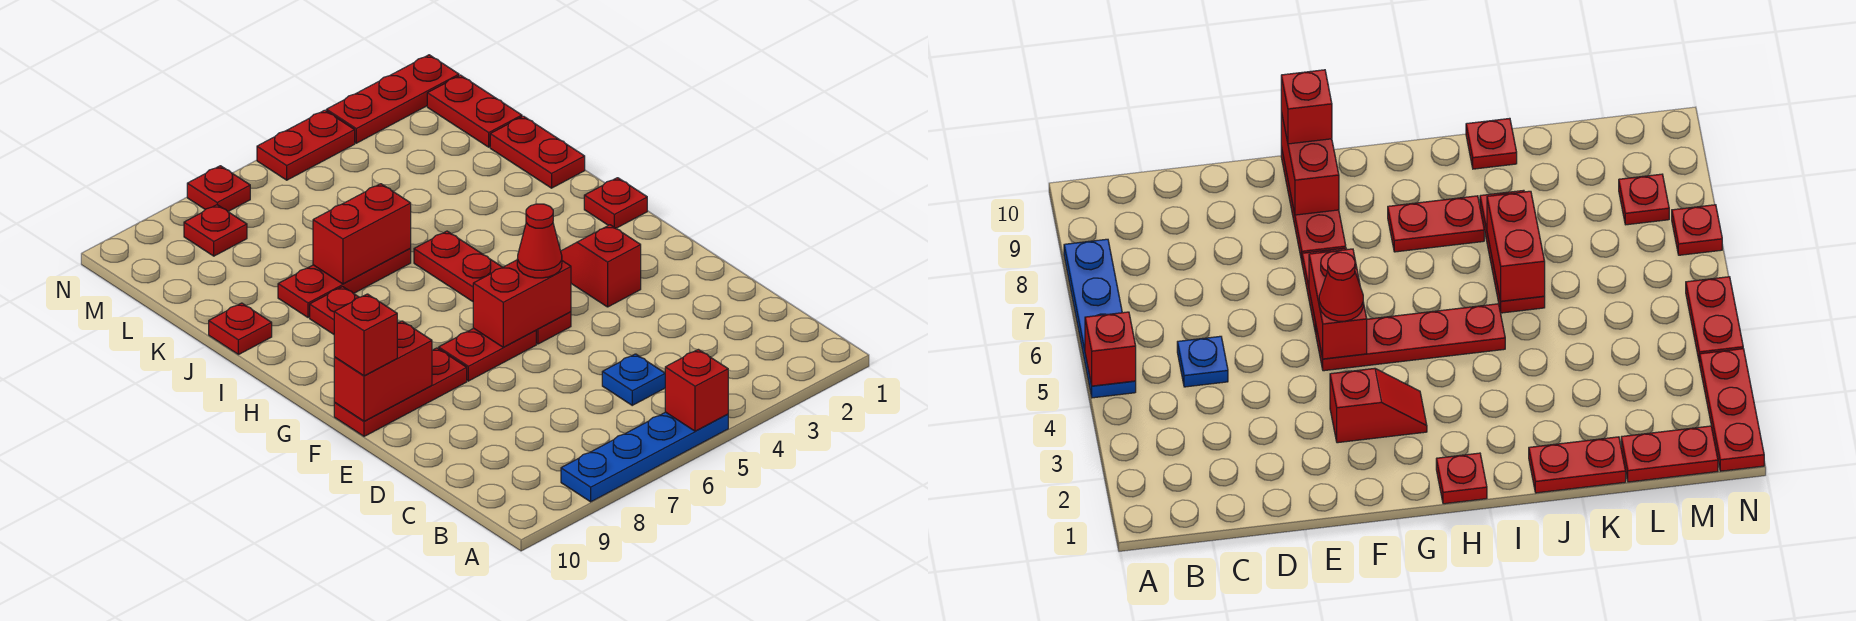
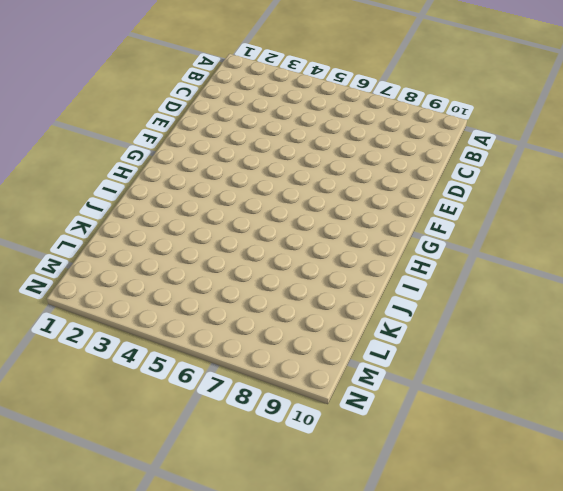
none -> blue 1x4 plate [561,412,728,502]
none -> blue 1x1 plate [602,354,665,405]
none -> red 1x2 slope [561,225,641,307]

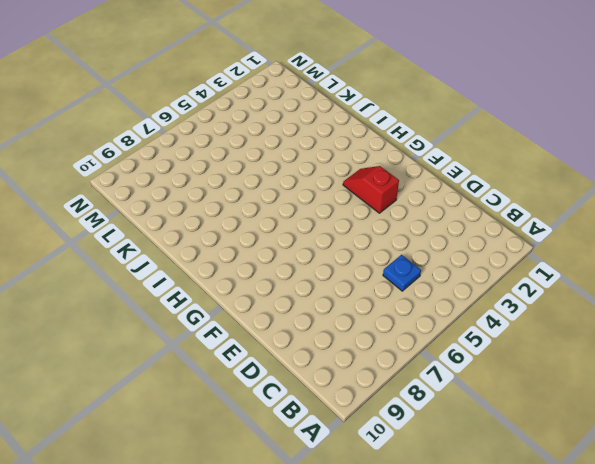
none -> blue 1x4 plate [561,412,728,502]
none -> red 1x4 plate [414,231,571,344]
none -> red 1x2 plate [439,328,536,381]

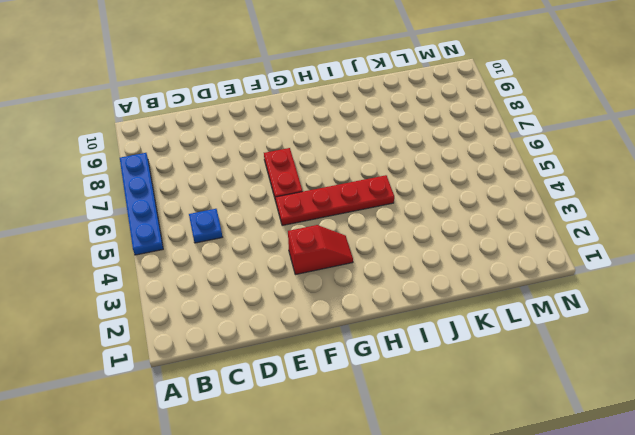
none -> red 1x3 plate [334,348,467,436]
none -> red 1x1 plate [584,178,647,228]
none -> red 1x2 plate [310,287,398,334]

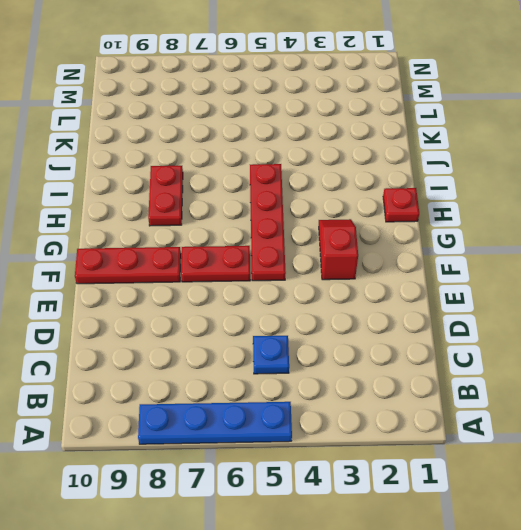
none -> red 1x2 plate [490,116,585,188]
none -> red 1x3 plate [278,249,411,318]
none -> red 1x1 plate [209,303,272,355]

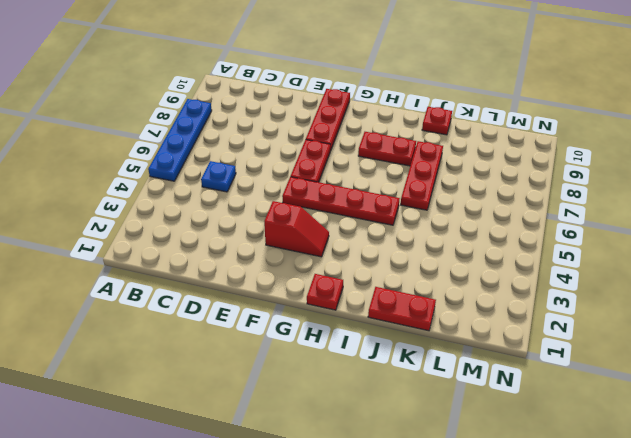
none -> red 1x2 plate [427,75,522,147]
none -> red 1x1 plate [184,205,247,256]
none -> red 1x3 plate [326,55,459,143]

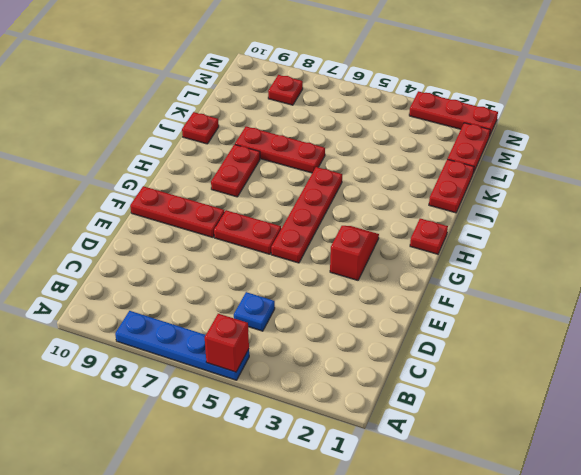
none -> red 1x2 plate [257,110,355,180]
none -> red 1x1 plate [187,166,250,211]
none -> red 1x2 brick [473,260,571,347]

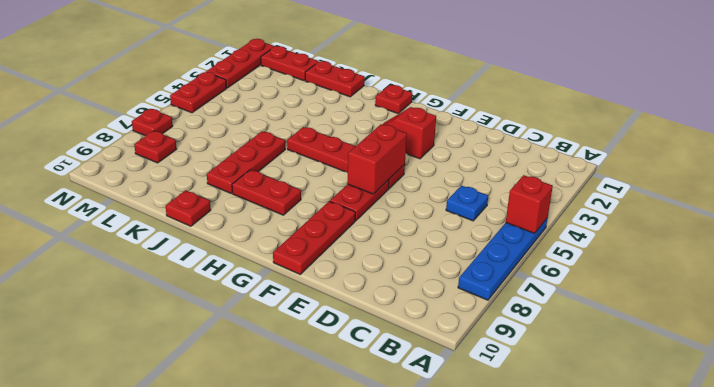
none -> red 1x2 brick [334,321,432,421]
none -> red 1x2 brick [313,184,411,284]
none -> red 1x1 cone [517,204,562,278]

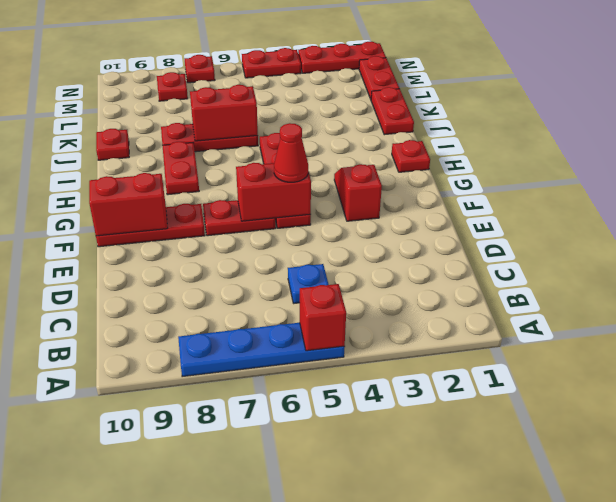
none -> red 1x1 brick [334,294,397,376]

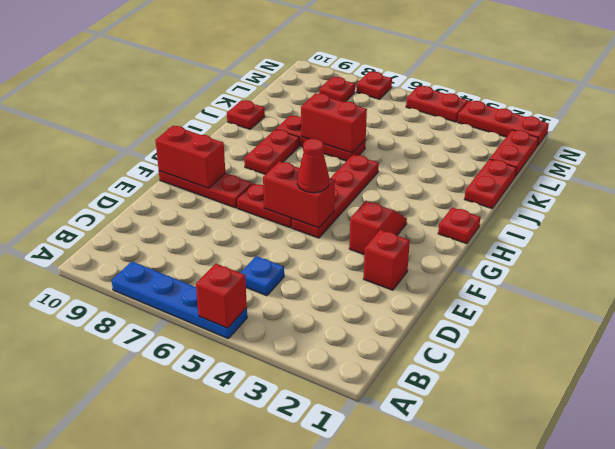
red 1x1 brick [363,230,410,290] -> red 1x1 brick moved to [334,294,397,376]

